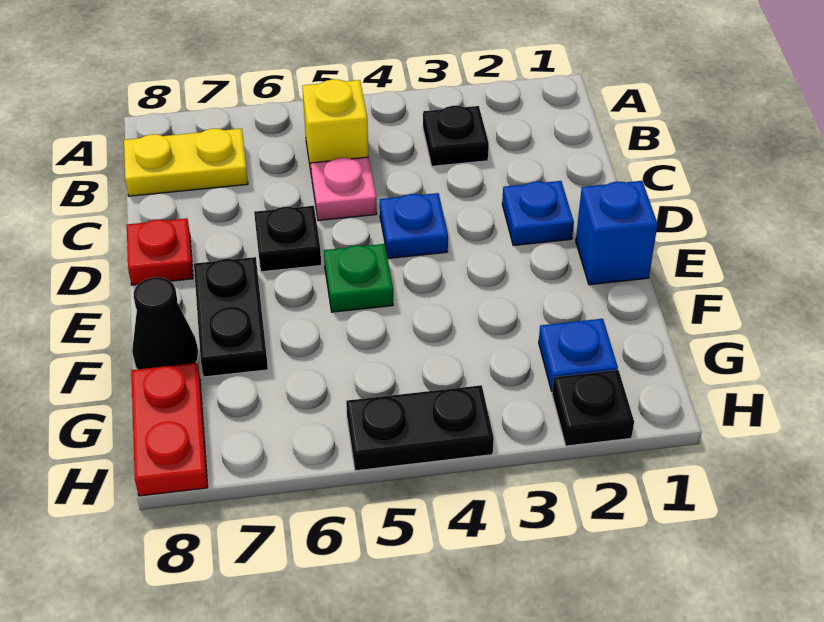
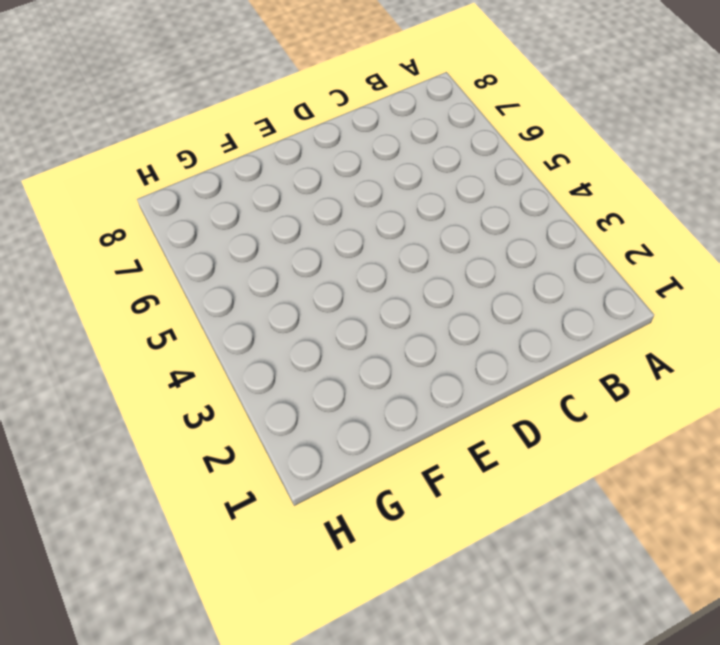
none -> black 1x1 plate [423,106,489,166]
none -> yellow 1x1 brick [302,79,368,176]
none -> yellow 1x2 plate [124,129,248,196]

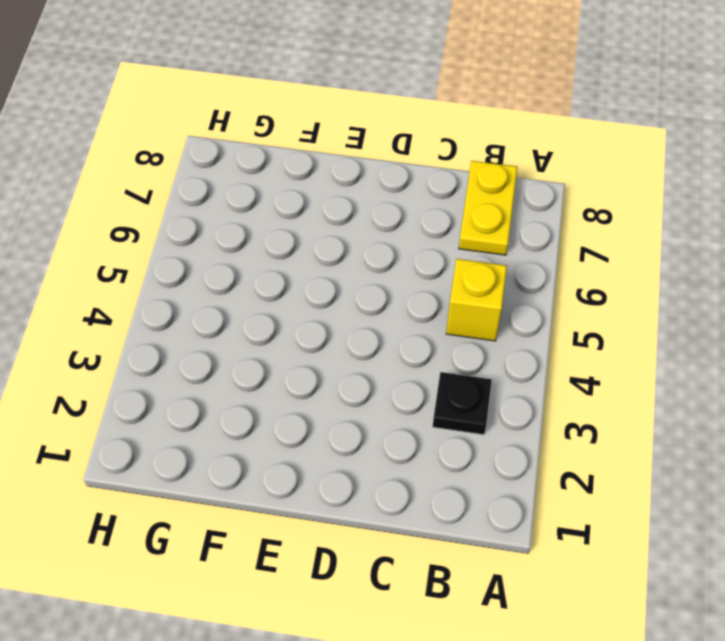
none -> pink 1x1 plate [311,157,377,220]
none -> blue 1x1 plate [502,181,574,246]
none -> blue 1x1 plate [380,193,448,259]

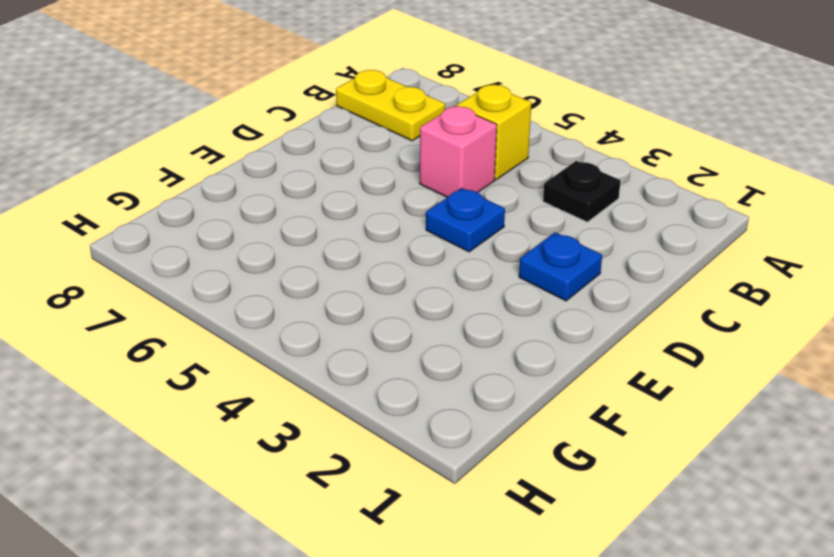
pink 1x1 brick [420,106,497,197] -> pink 1x1 plate [311,157,377,220]
none -> black 1x1 plate [254,206,321,272]
none -> red 1x1 plate [127,218,193,285]
none -> blue 1x1 brick [576,181,658,285]

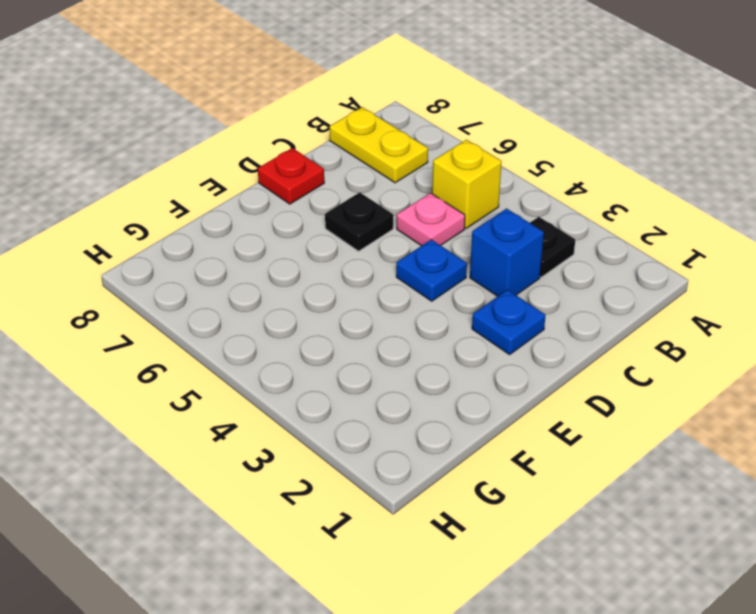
blue 1x1 brick [470,209,544,296] -> blue 1x1 brick moved to [576,181,658,285]
none -> green 1x1 plate [324,244,393,312]
none -> black 1x2 plate [194,257,268,377]
none -> black 1x1 cone [132,277,198,369]

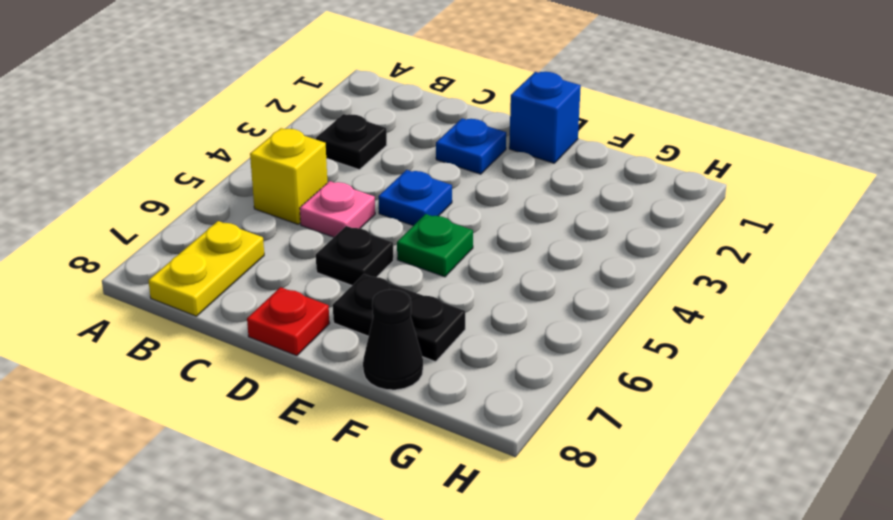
none -> blue 1x1 plate [539,319,618,391]
none -> red 1x2 plate [131,363,208,496]
none -> black 1x1 plate [552,370,634,446]

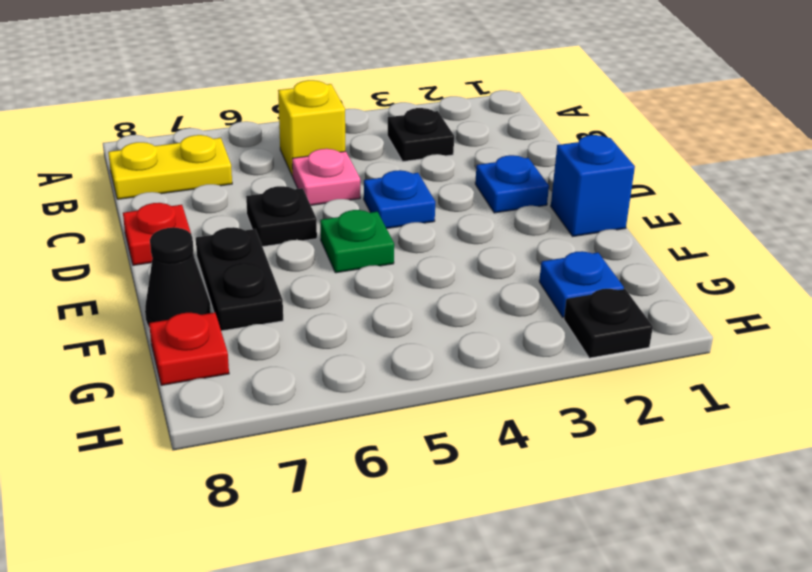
red 1x1 plate [149,313,229,385] -> red 1x2 plate [131,363,208,496]
none -> black 1x2 plate [346,385,494,471]

